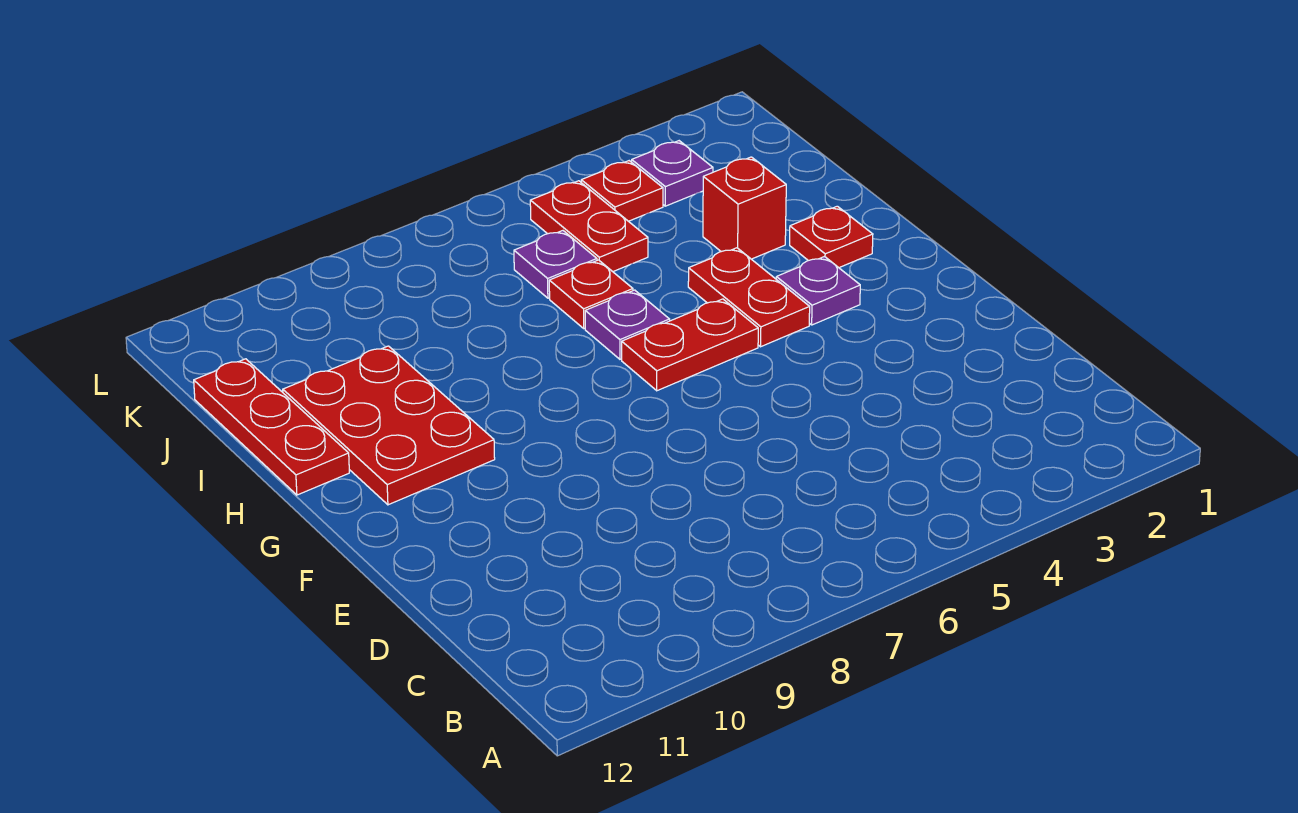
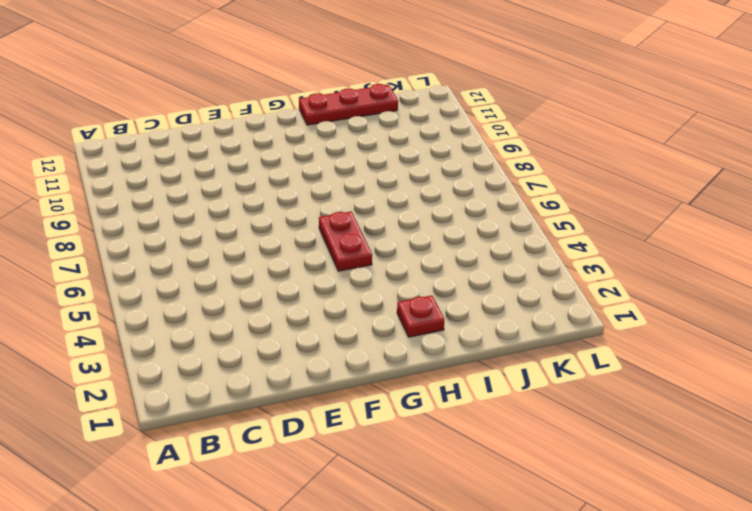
none -> purple 1x1 plate [776,257,860,325]
none -> red 1x2 plate [688,248,810,347]
none -> red 2x3 plate [283,346,495,505]

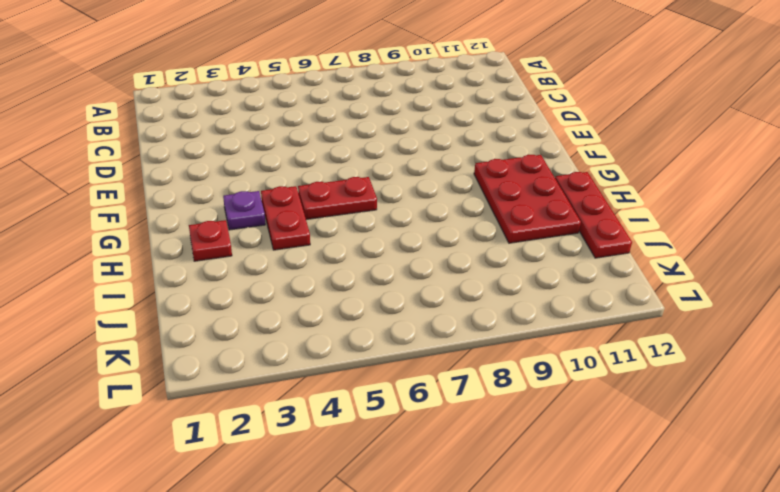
none -> purple 1x1 plate [585,290,670,359]
none -> red 1x1 brick [703,157,786,259]
none -> red 1x1 plate [549,260,633,328]

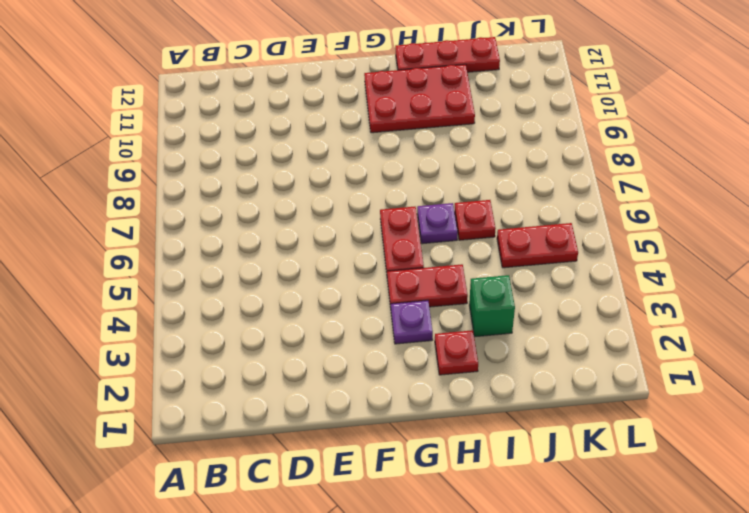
green 1x1 brick [469,275,515,337] -> red 1x1 brick [703,157,786,259]
none -> purple 1x1 plate [514,231,597,298]
none -> purple 1x1 plate [632,141,713,206]
none -> red 1x1 plate [581,161,663,221]

